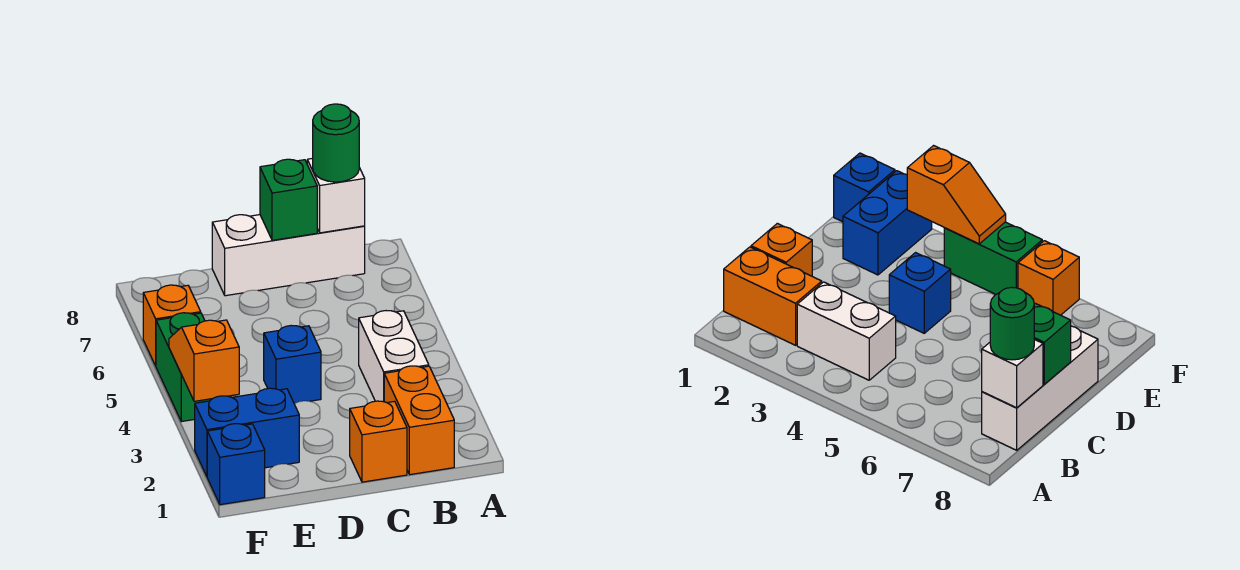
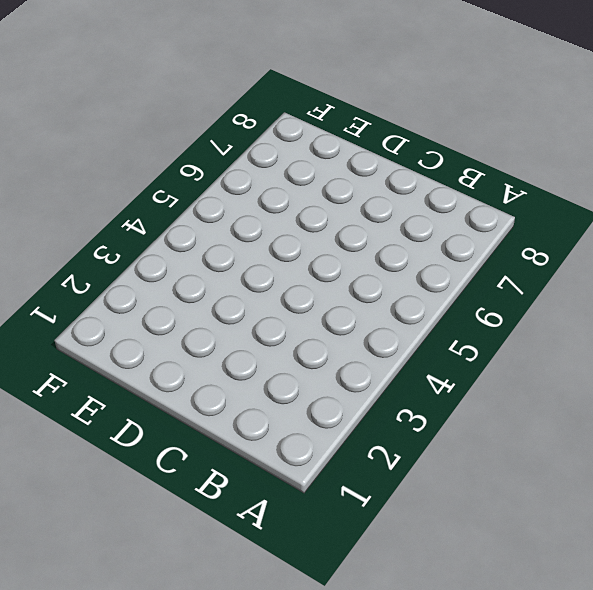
none -> orange 1x2 brick [384,366,454,475]
none -> white 1x2 brick [359,311,429,402]
none -> white 1x3 brick [212,215,365,296]

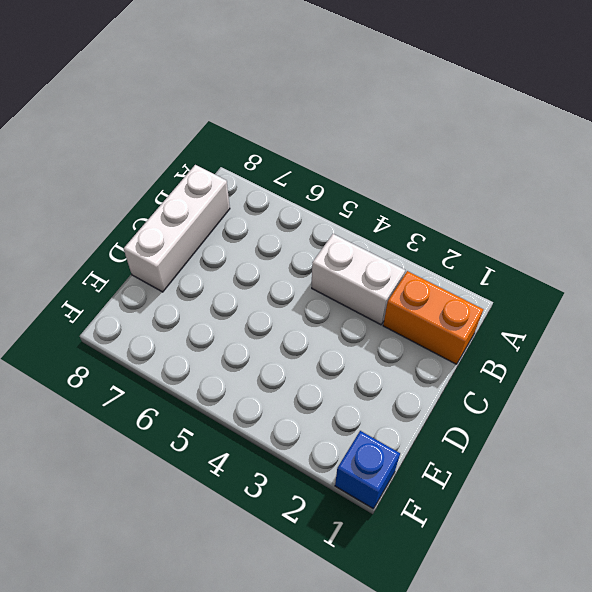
none -> orange 1x1 brick [350,401,407,482]
none -> blue 1x1 brick [264,326,321,404]
none -> blue 1x2 brick [195,388,299,476]

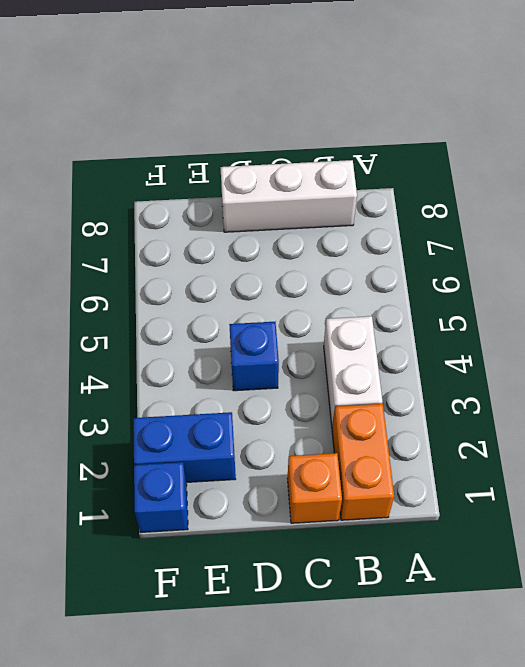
none -> green 1x2 brick [156,313,212,422]
none -> orange 1x1 brick [143,285,201,366]
none -> white 1x1 brick [307,158,365,233]

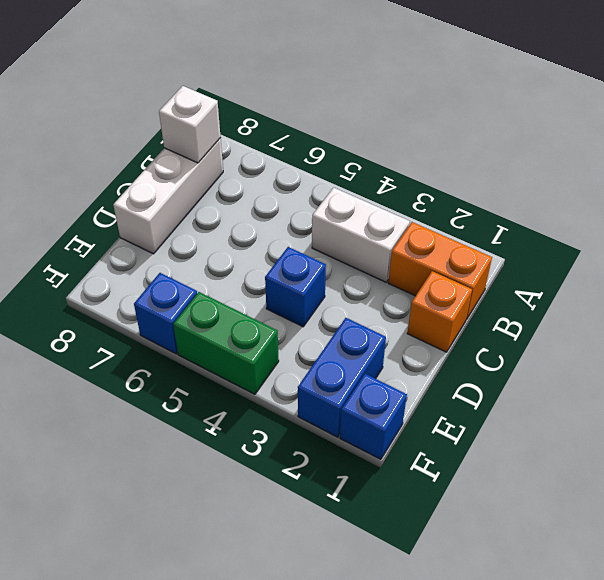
blue 1x1 brick [134,273,197,354] -> orange 1x1 brick [143,285,201,366]
none -> green 1x1 brick [260,159,317,240]
none -> orange 1x2 slope [169,320,239,401]
none -> green 1x1 round brick [313,104,359,182]

